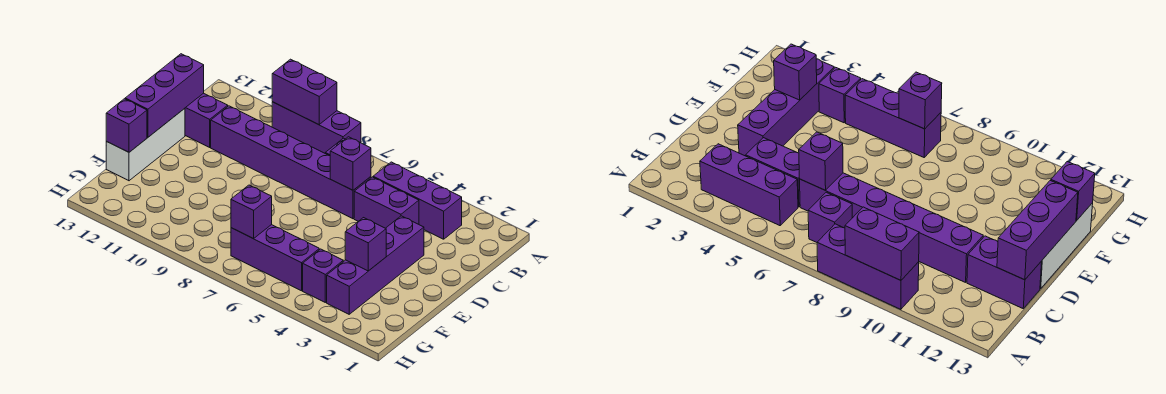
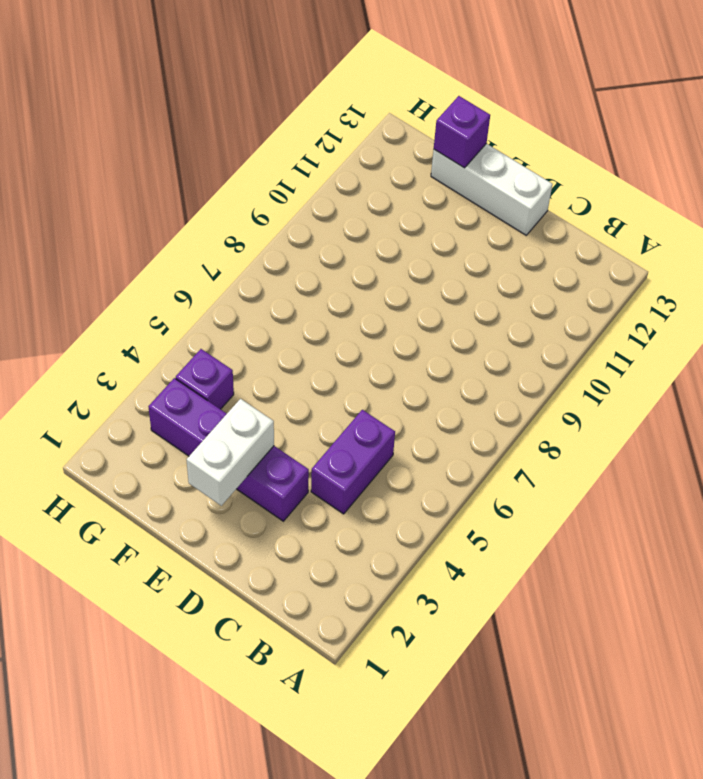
white 1x2 brick [187,399,274,506] -> none
none -> purple 1x3 brick [272,102,361,153]
none -> purple 1x3 brick [373,162,462,239]
none -> purple 1x1 brick [808,192,852,242]

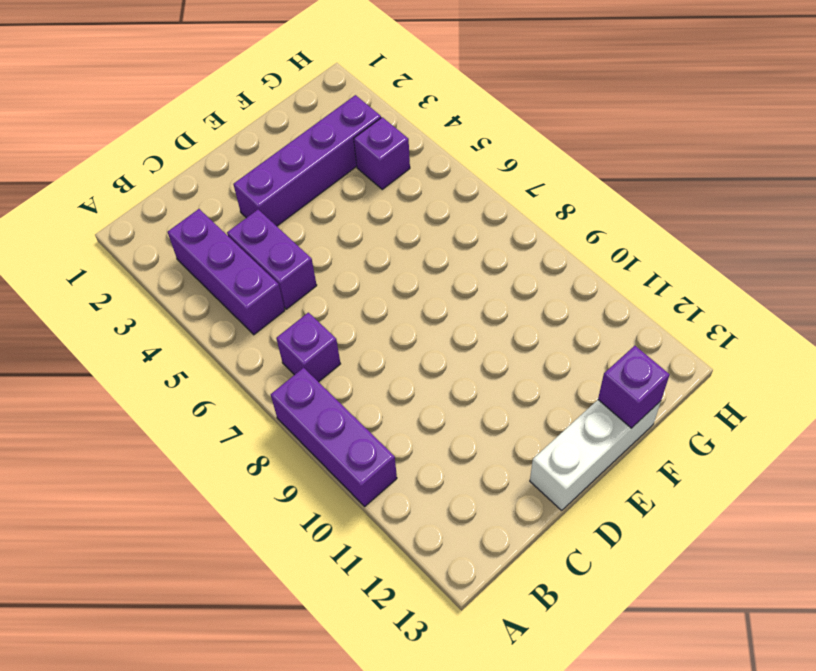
none -> purple 1x6 brick [211,106,371,219]
none -> purple 1x2 brick [185,93,228,147]
none -> purple 1x3 brick [231,225,319,291]

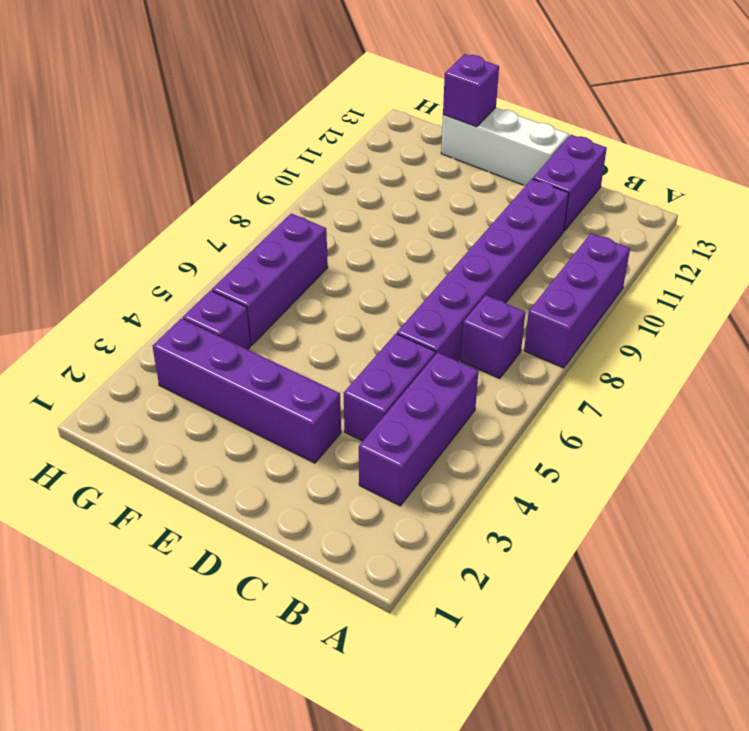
none -> purple 1x2 brick [272,59,337,125]
none -> purple 1x1 brick [330,137,371,190]
none -> purple 1x3 brick [125,54,204,137]

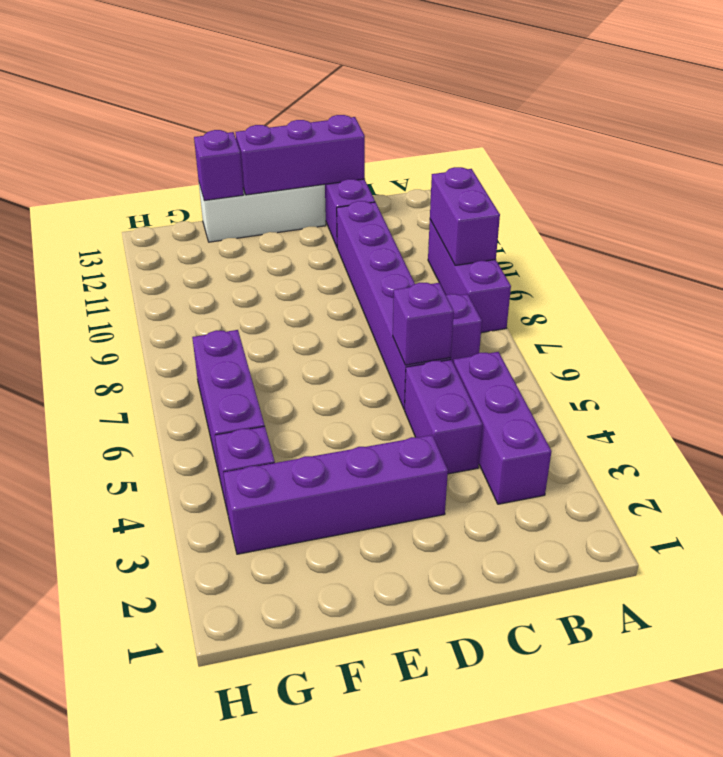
none -> purple 1x1 brick [345,218,386,271]
none -> purple 1x1 brick [231,185,272,239]

